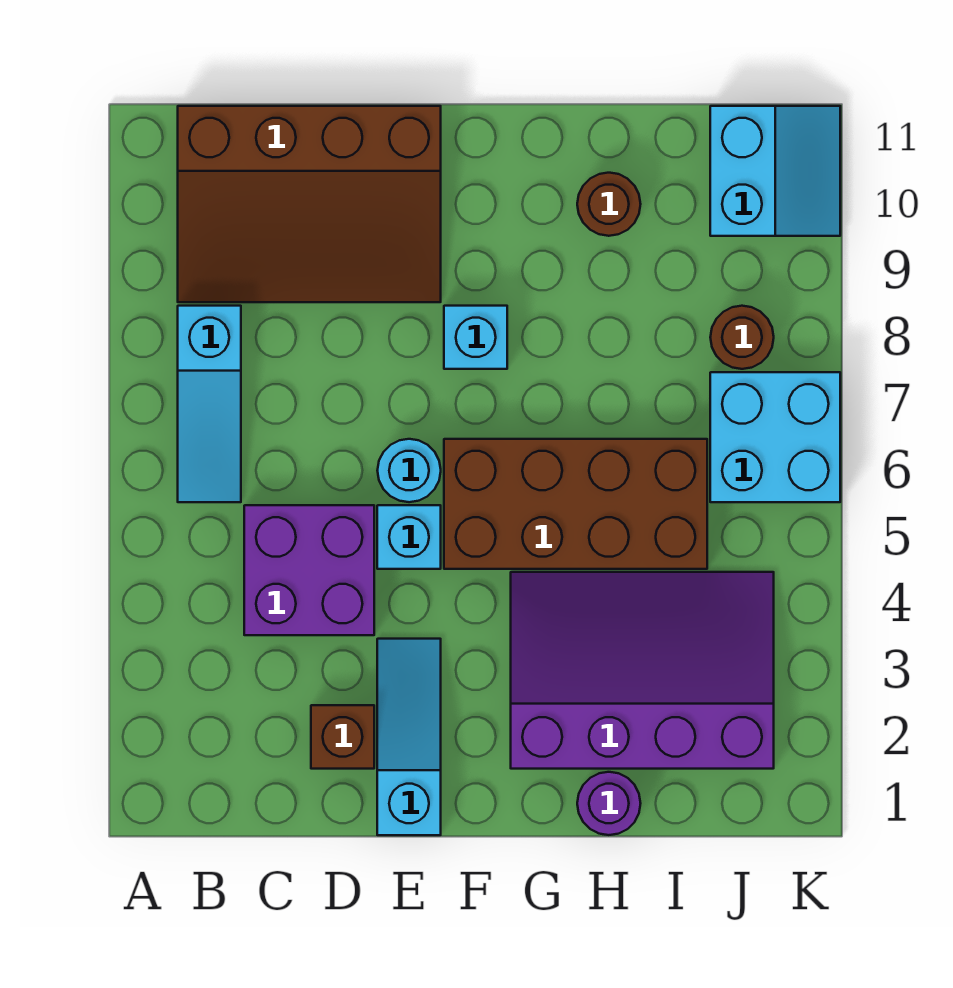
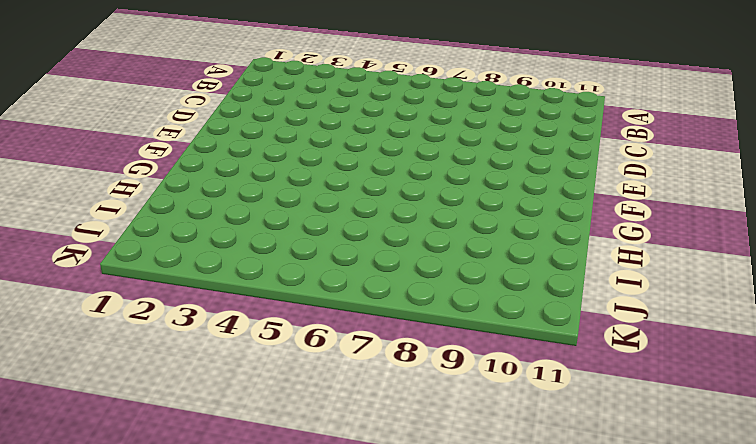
none -> cyan 1x3 slope [178,306,241,502]
none -> brown 3x4 slope [178,106,441,302]
none -> purple 2x2 brick [244,505,374,635]

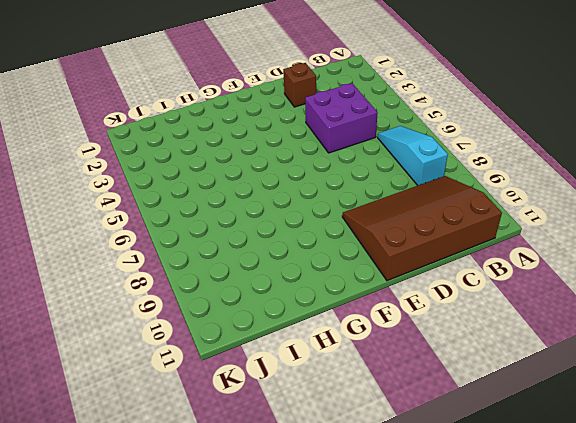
none -> cyan 1x3 slope [377,639,441,835]
none -> cyan 1x1 brick [377,505,441,569]
none -> cyan 1x1 round brick [377,439,441,502]

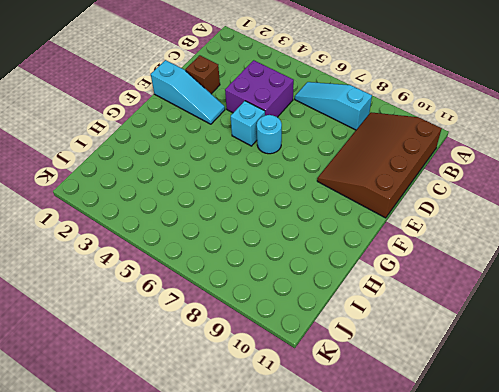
none -> brown 2x4 brick [444,439,707,569]
none -> cyan 1x1 brick [444,306,507,369]
none -> purple 3x4 slope [511,572,774,769]

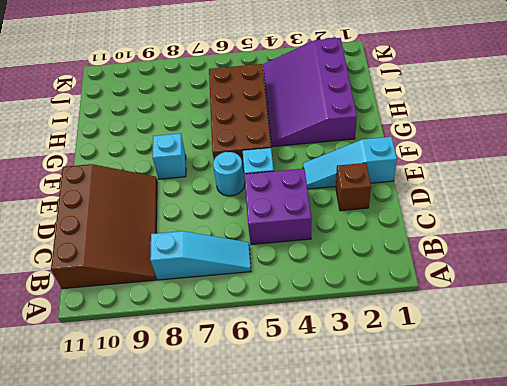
none -> purple 1x1 round brick [577,772,641,835]
none -> brown 1x1 round brick [577,173,641,236]
none -> cyan 2x2 brick [710,372,840,502]

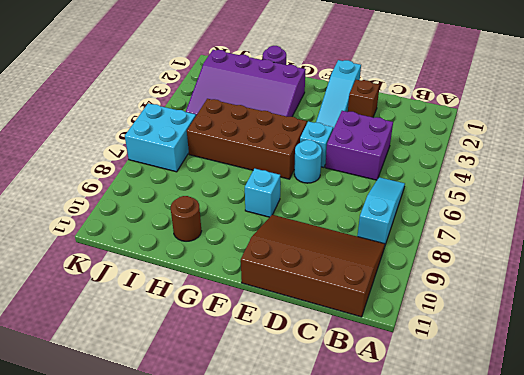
none -> brown 1x1 round brick [710,306,774,369]
none -> cyan 2x2 slope [710,106,840,236]

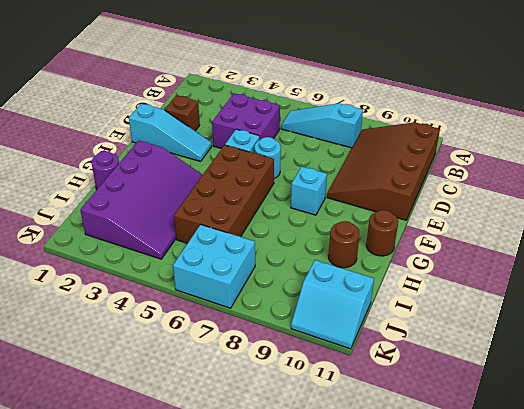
brown 1x1 round brick [366,210,398,256] -> brown 1x1 round brick moved to [710,306,774,369]

